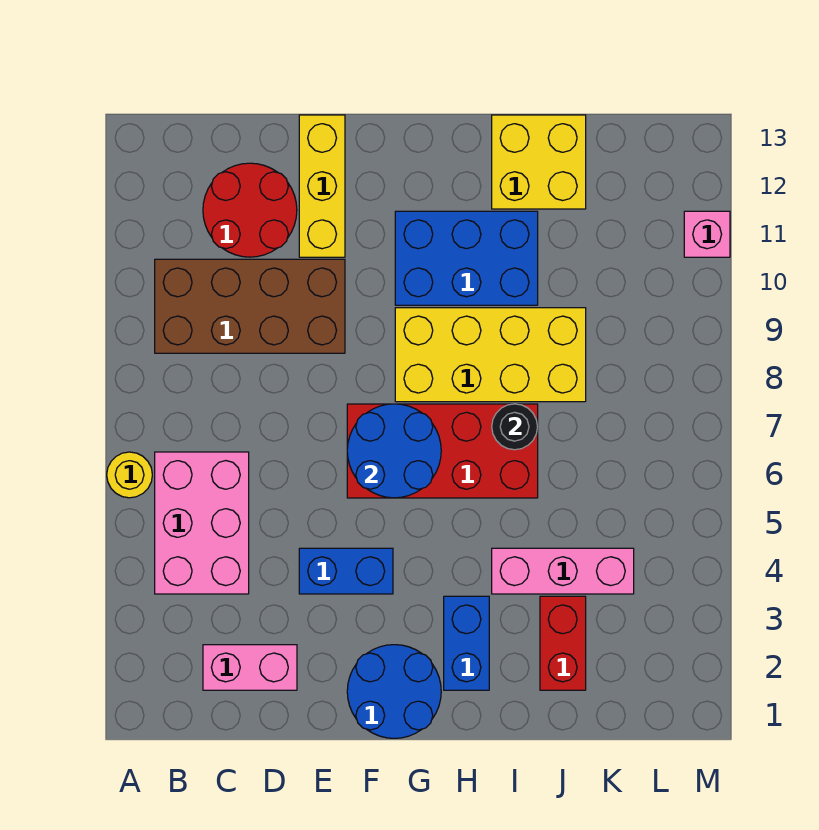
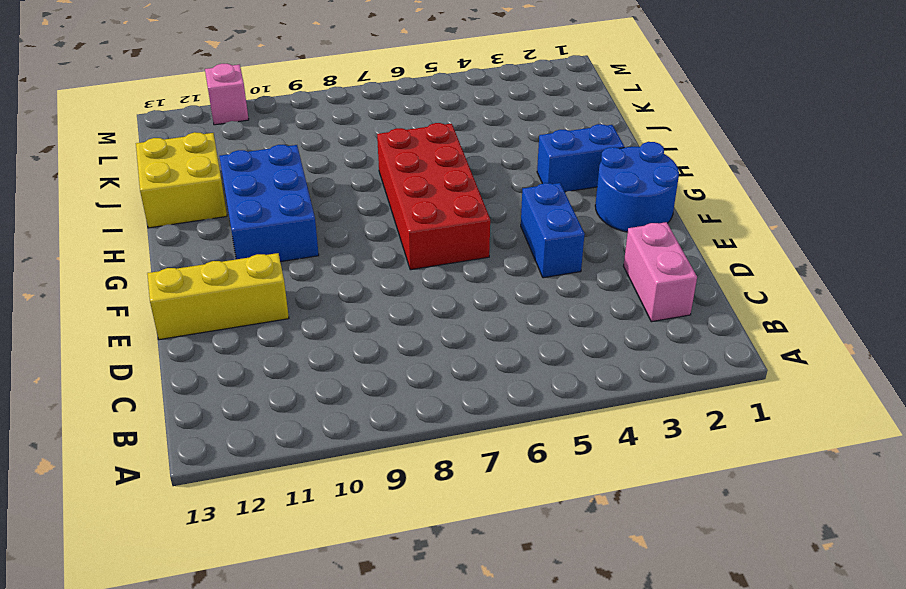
none -> yellow 1x1 round brick [107,452,152,498]
none -> pink 2x3 brick [155,452,249,594]
none -> brown 2x4 brick [155,259,345,353]

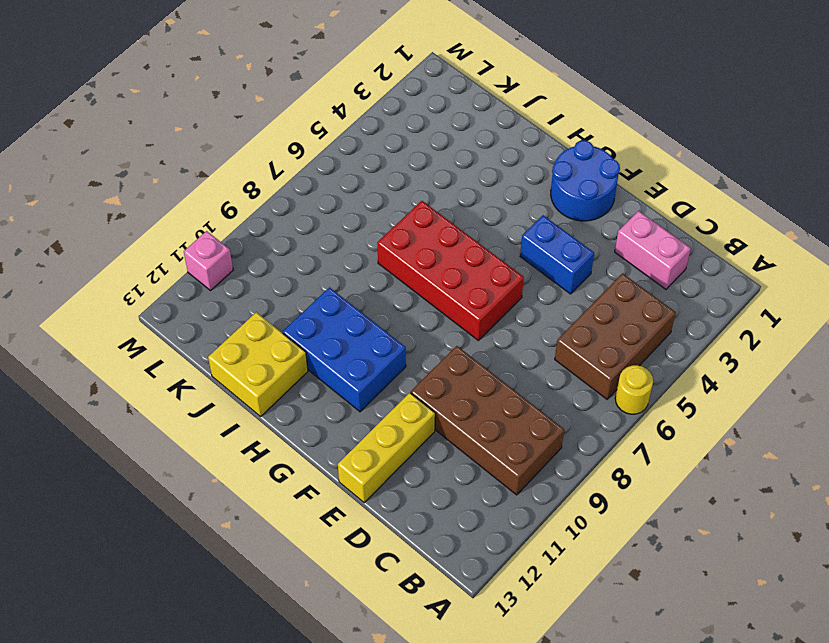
brown 2x3 brick [555,273,676,399] -> pink 2x3 brick [155,452,249,594]
none -> red 2x2 round brick [203,163,297,257]
none -> yellow 2x4 brick [395,308,586,402]
none -> blue 1x2 brick [444,596,489,690]

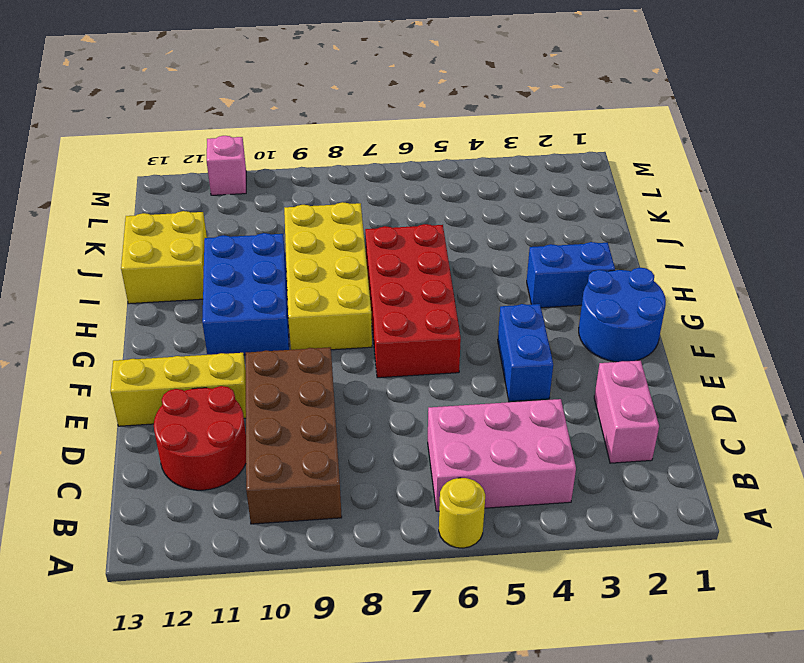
none -> pink 1x3 brick [492,548,634,594]
none -> red 1x2 brick [540,596,586,690]
none -> blue 2x2 round brick [347,404,441,498]

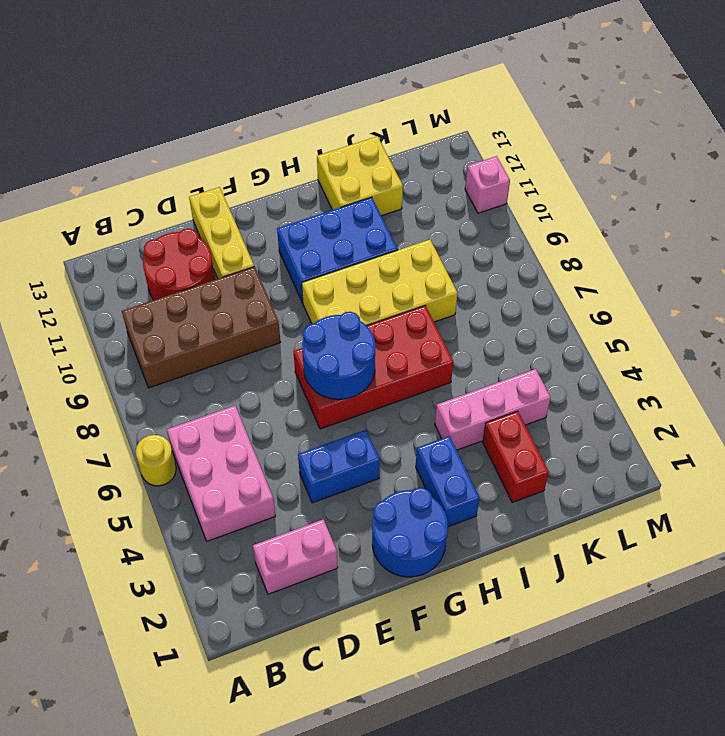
none -> black 1x1 round brick [492,404,538,450]

